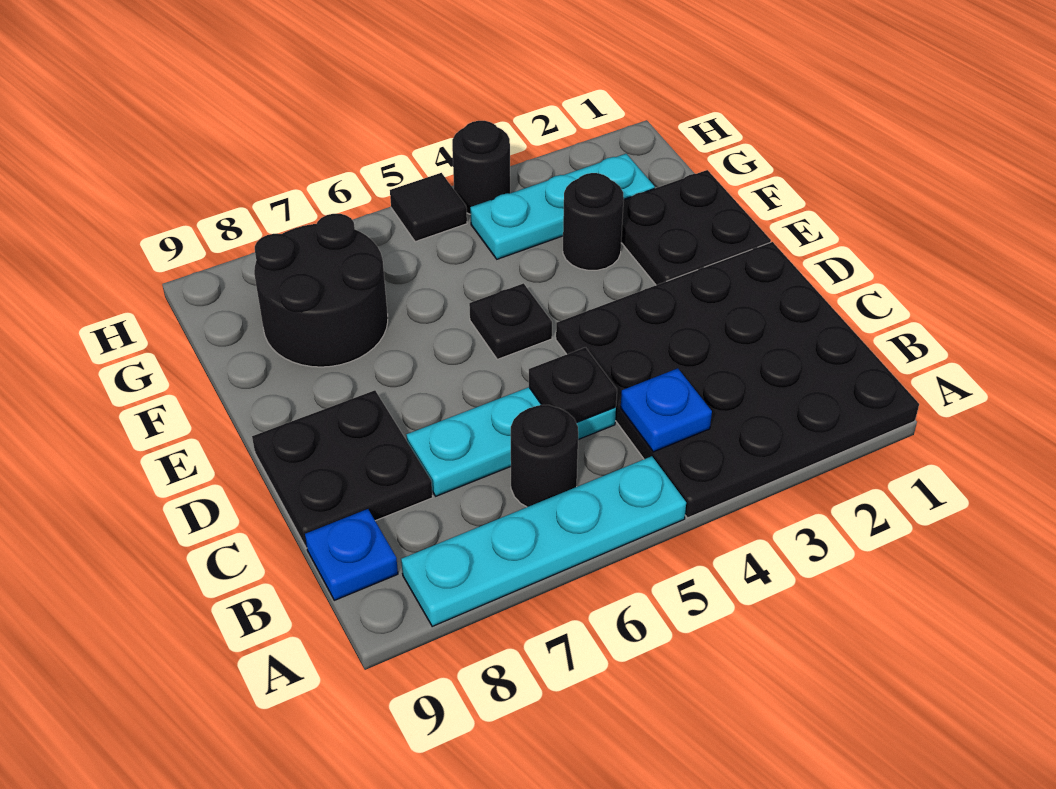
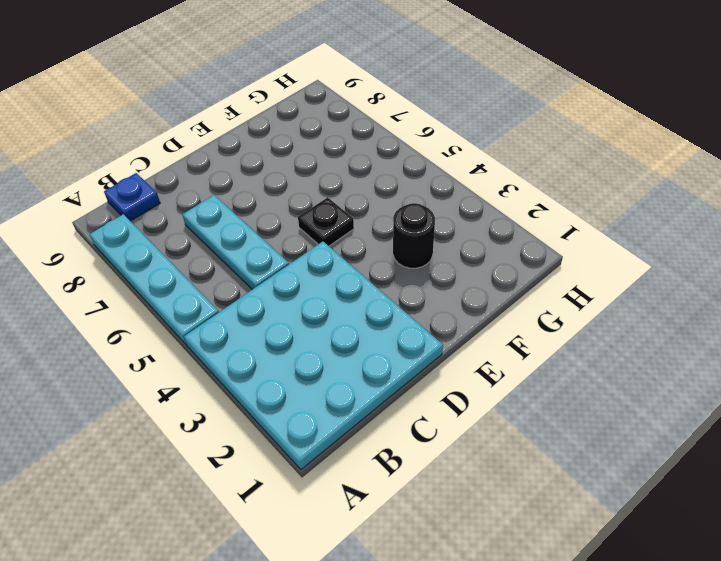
cyan 4x4 plate [184,241,443,469] -> black 4x4 plate [556,242,919,518]
none -> black 1x1 round brick [511,405,578,507]
none -> black 2x2 plate [252,390,433,548]
none -> black 2x2 plate [621,170,771,285]

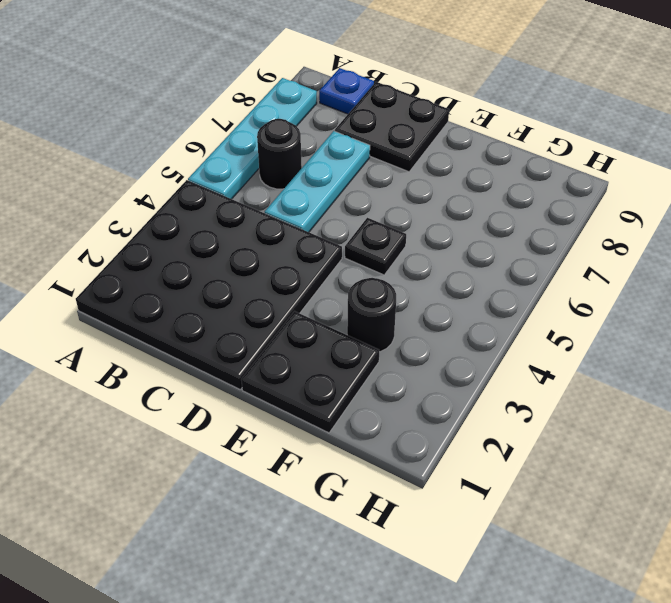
none -> black 2x2 round brick [254,214,388,367]
none -> cyan 1x3 plate [470,154,655,259]
none -> black 1x1 round brick [452,121,510,214]

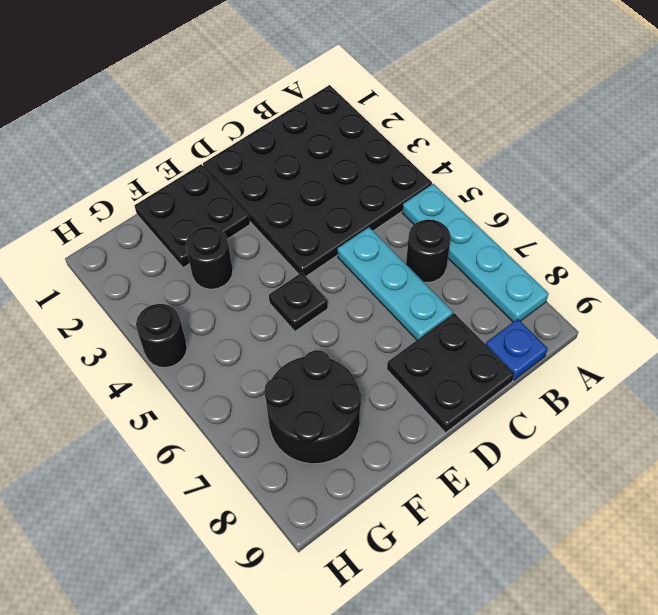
none -> cyan 1x3 plate [470,154,655,259]
none -> black 1x1 tile [390,173,467,242]
none -> blue 1x1 plate [621,368,712,452]

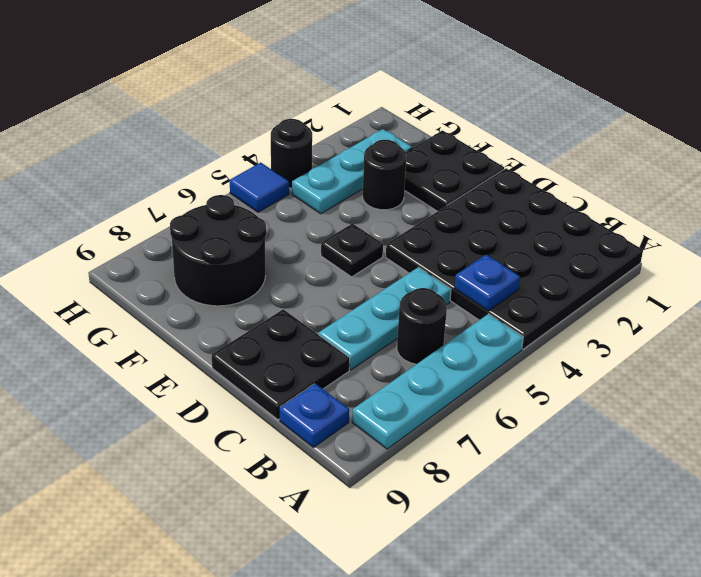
blue 1x1 tile [230,162,289,212] -> black 1x1 tile [390,173,467,242]
none -> black 1x1 plate [529,347,617,423]

